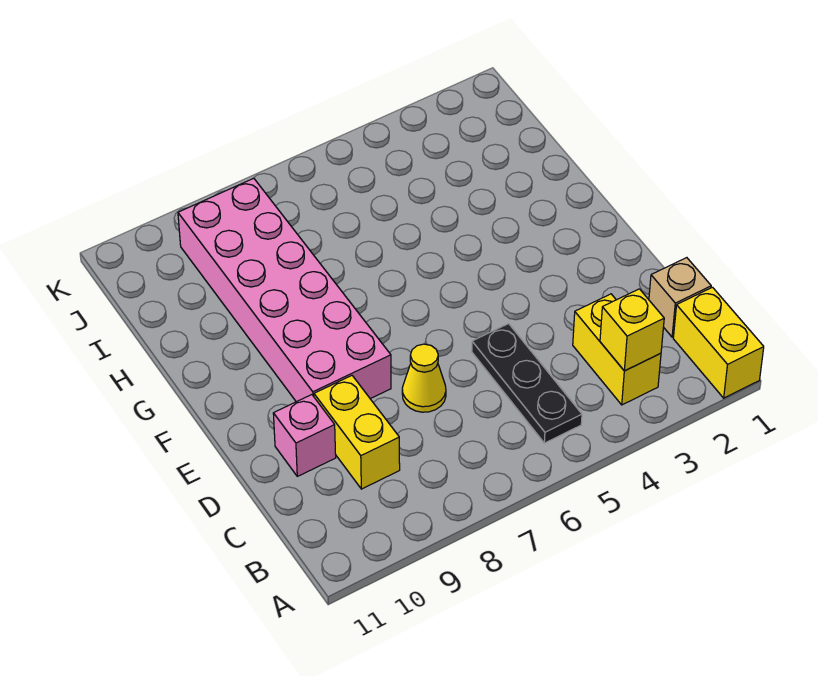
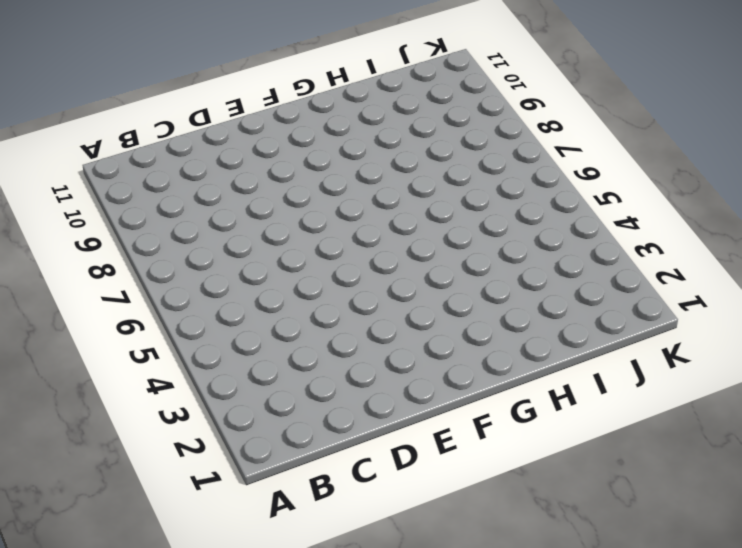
none -> yellow 1x2 brick [673,287,764,398]
none -> yellow 1x2 brick [573,294,661,405]

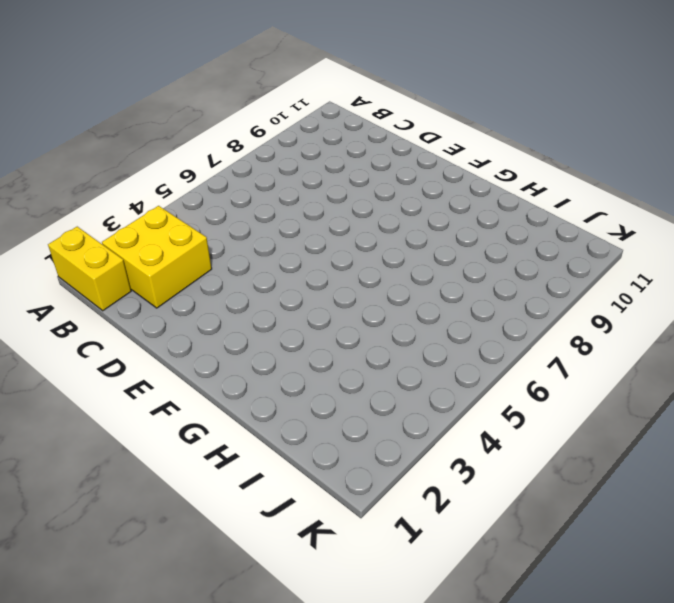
yellow 2x2 brick [102,206,212,308] -> yellow 1x2 brick [573,294,661,405]
none -> black 1x3 plate [472,324,582,443]
none -> tan 1x1 brick [649,258,711,337]

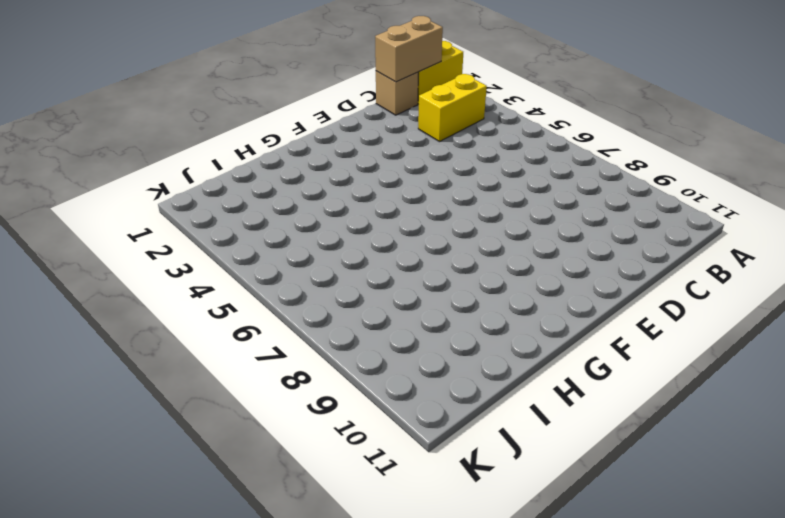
tan 1x2 brick [375,16,443,82] -> none
none -> black 1x3 plate [472,324,582,443]
none -> yellow 1x2 brick [314,376,400,489]

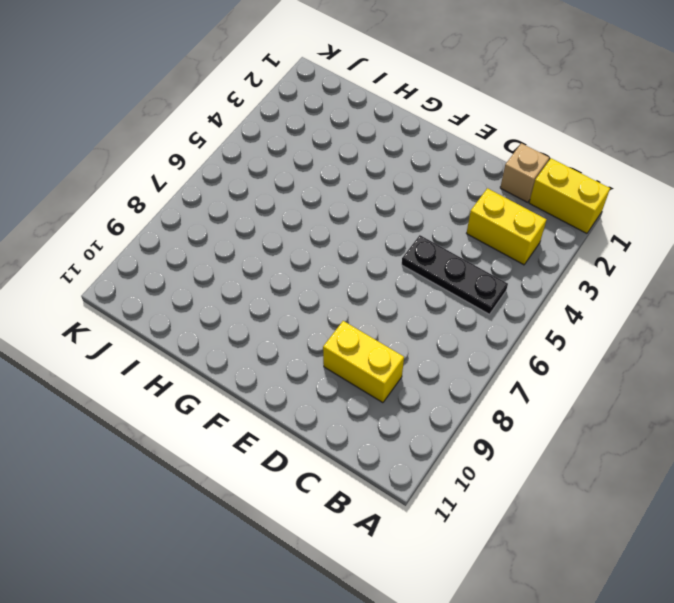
none -> yellow 1x1 cone [402,344,446,412]
none -> pink 1x1 brick [273,395,336,476]

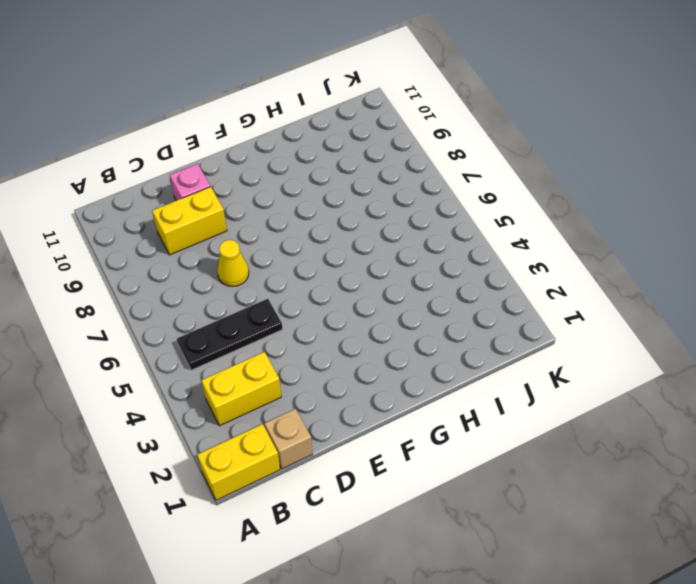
none -> pink 2x6 brick [178,178,391,402]
none -> yellow 1x1 brick [600,289,664,371]

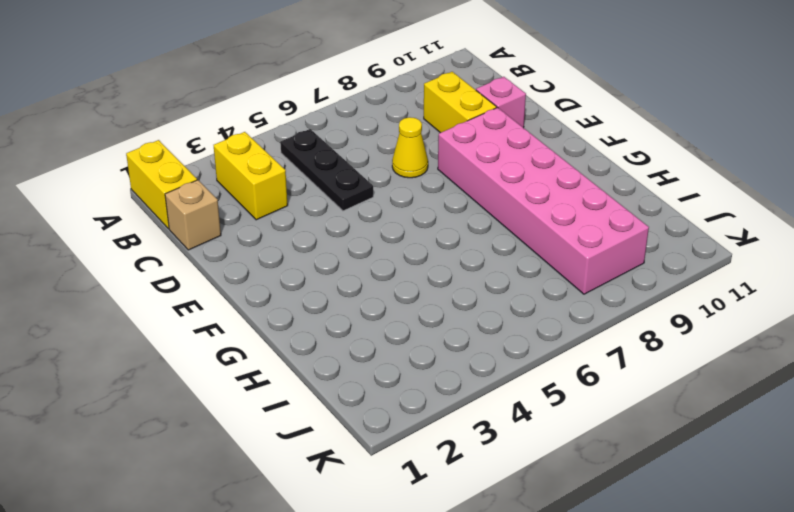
none -> yellow 1x1 brick [600,289,664,371]

